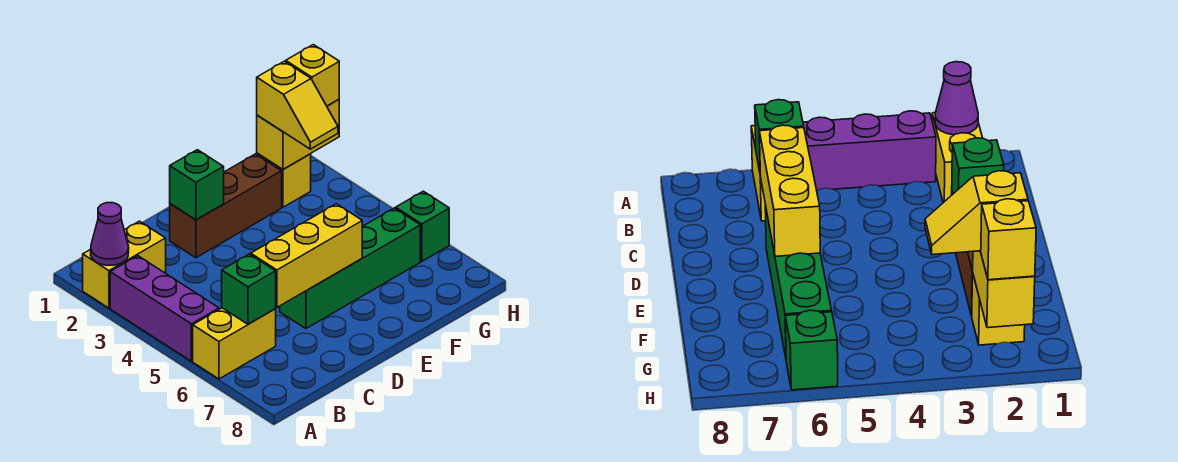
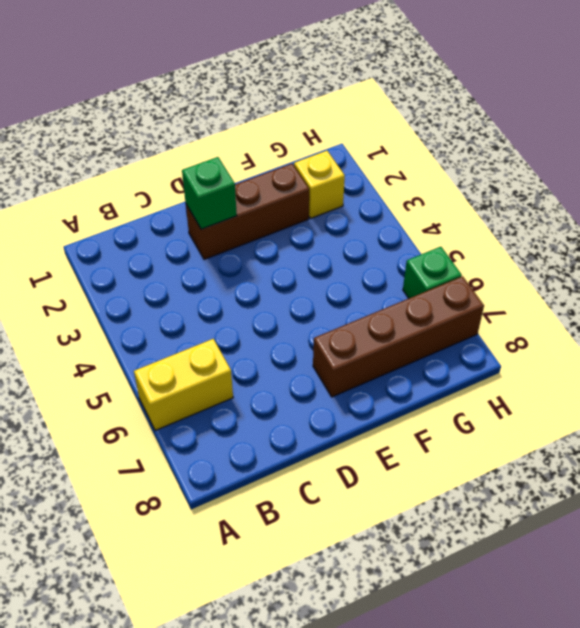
brown 1x4 brick [313,276,484,397] -> none
none -> yellow 1x2 brick [83,221,166,308]
none -> purple 1x3 brick [110,256,219,361]
none -> green 1x4 brick [280,208,420,329]

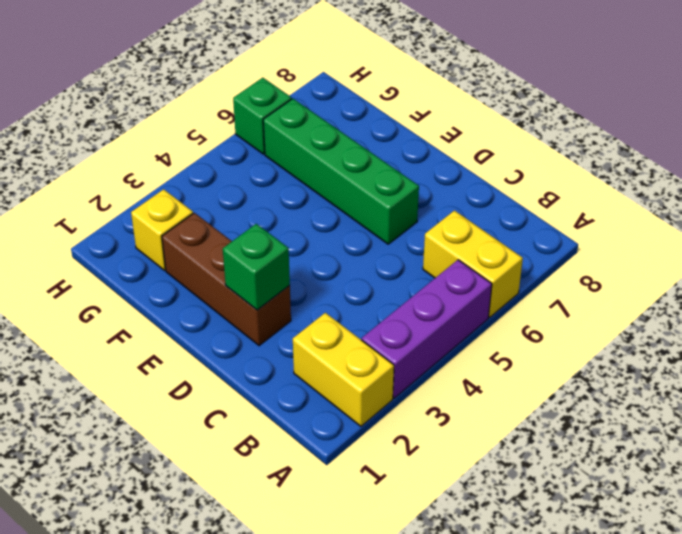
none -> purple 1x1 cone [91,203,129,265]
none -> green 1x1 brick [222,254,276,324]
none -> yellow 1x3 brick [251,204,362,307]

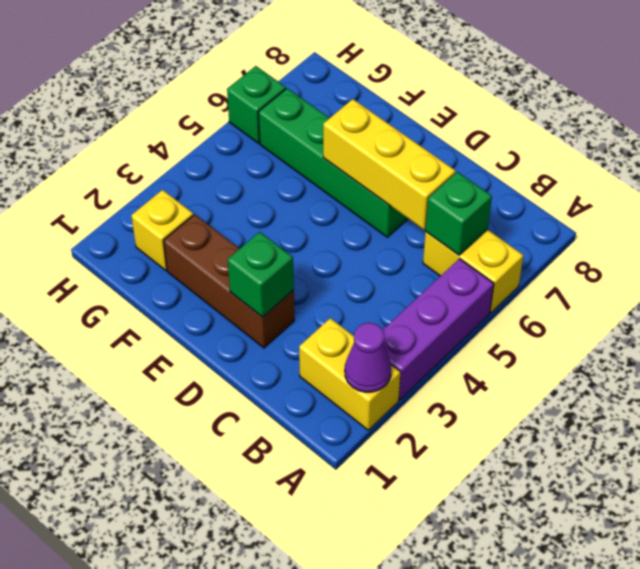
none -> yellow 1x2 brick [257,100,339,169]
none -> yellow 1x2 slope [257,61,338,149]
none -> yellow 1x1 brick [286,45,339,106]

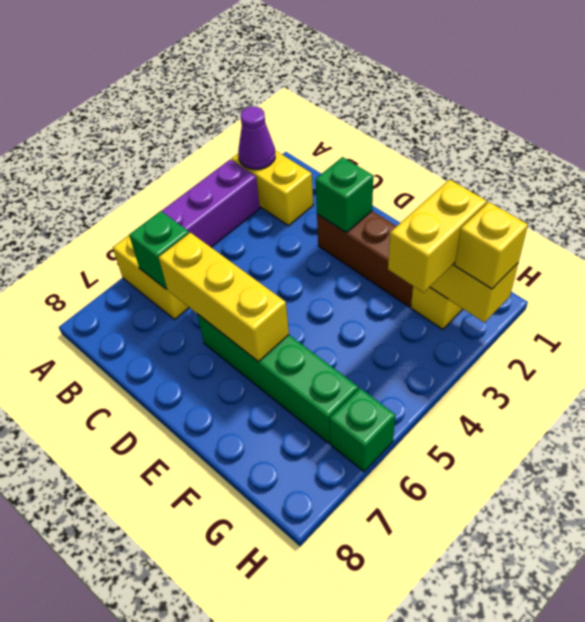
yellow 1x2 brick [388,180,487,293] -> yellow 1x2 slope [257,61,338,149]

